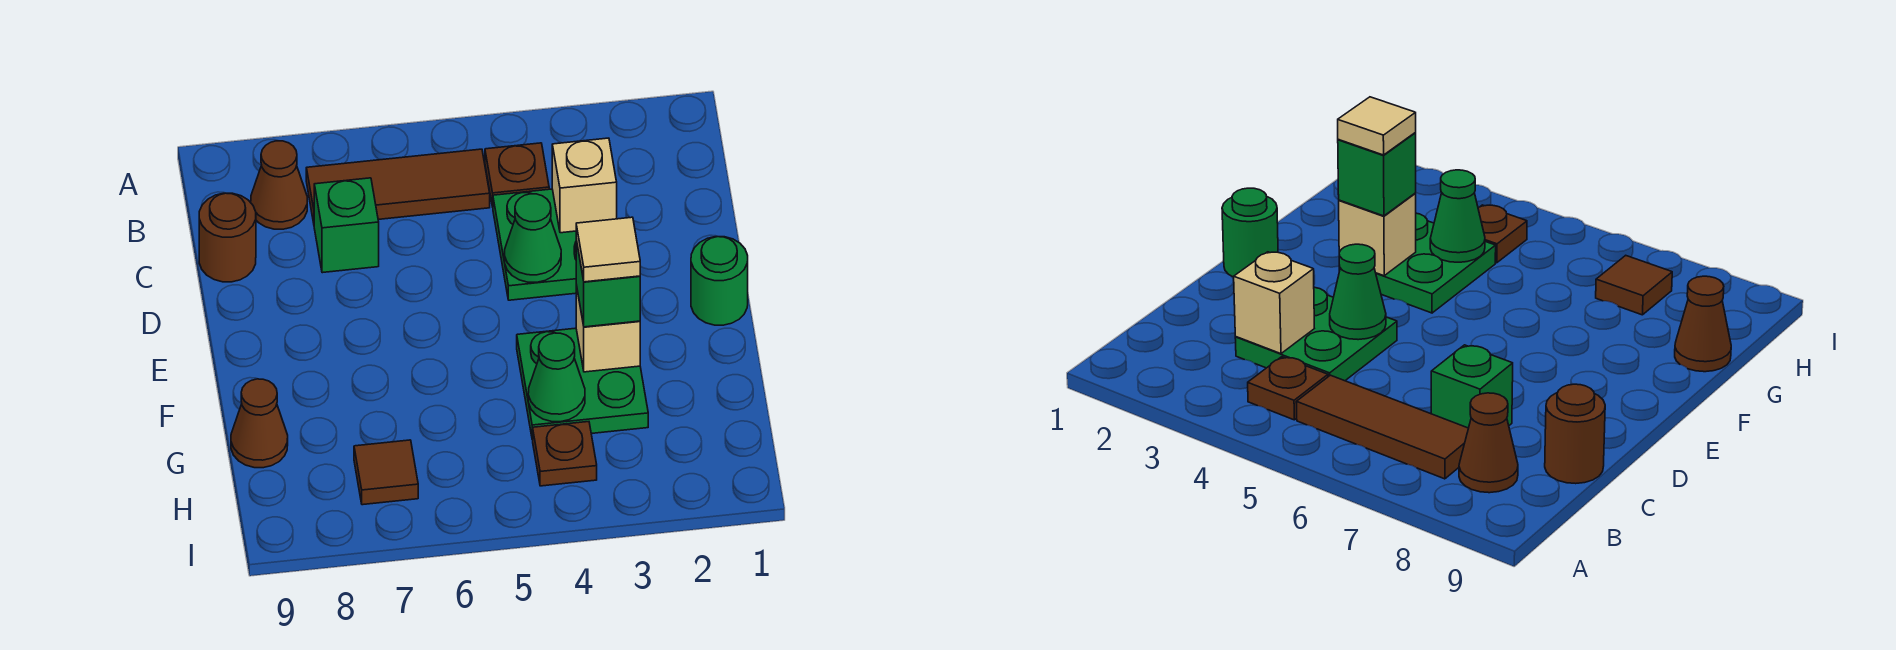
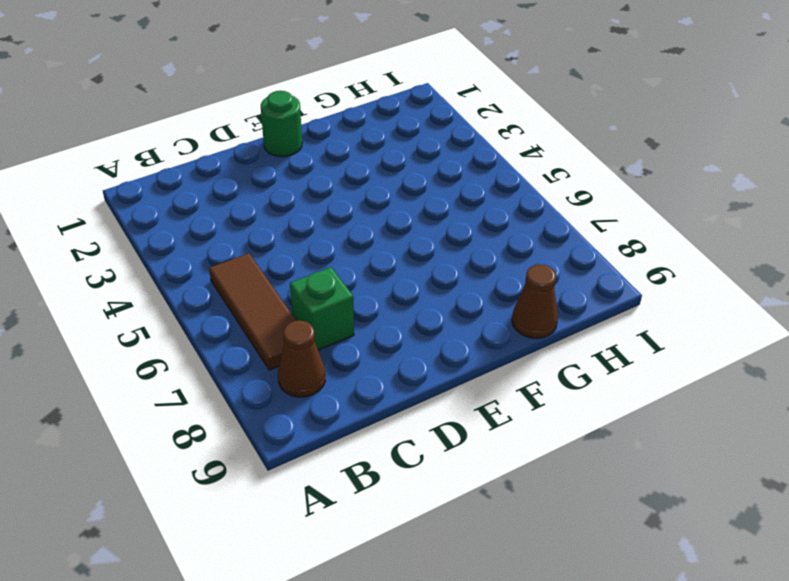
none -> brown 1x1 plate [485,143,549,207]
none -> green 2x2 plate [493,189,576,300]
none -> brown 1x1 round brick [199,193,256,282]

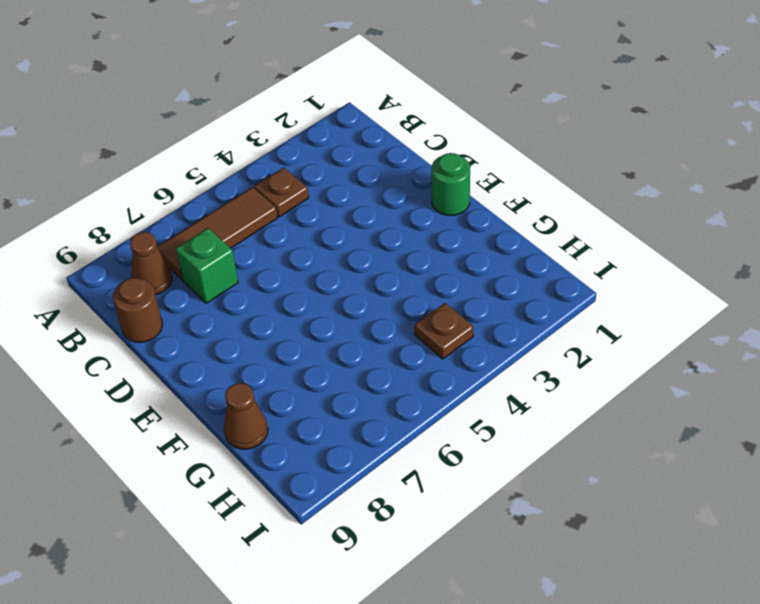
none -> green 2x2 plate [493,189,576,300]
none -> green 2x2 plate [517,328,648,439]
none -> brown 1x1 tile [354,440,418,505]

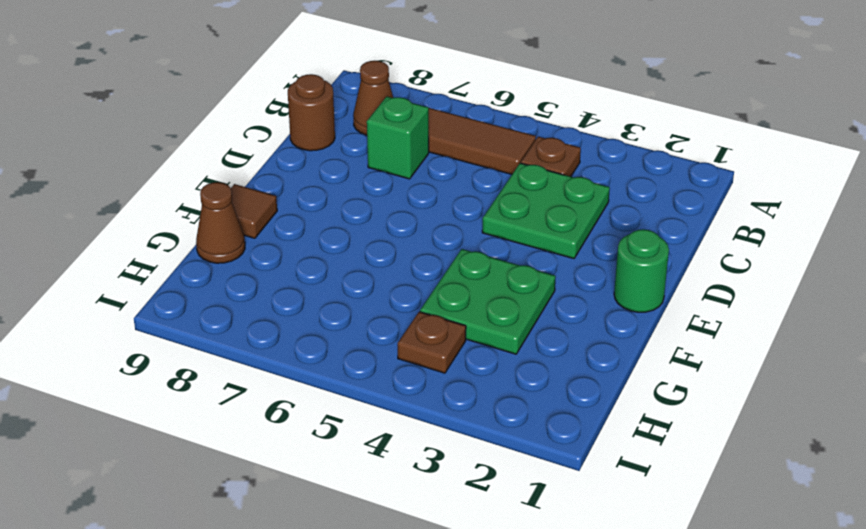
brown 1x1 tile [231,184,277,238] -> brown 1x1 tile moved to [354,440,418,505]
none -> tan 1x1 brick [552,138,617,233]
none -> green 1x1 cone [505,194,561,282]
none -> tan 1x1 brick [576,285,640,372]

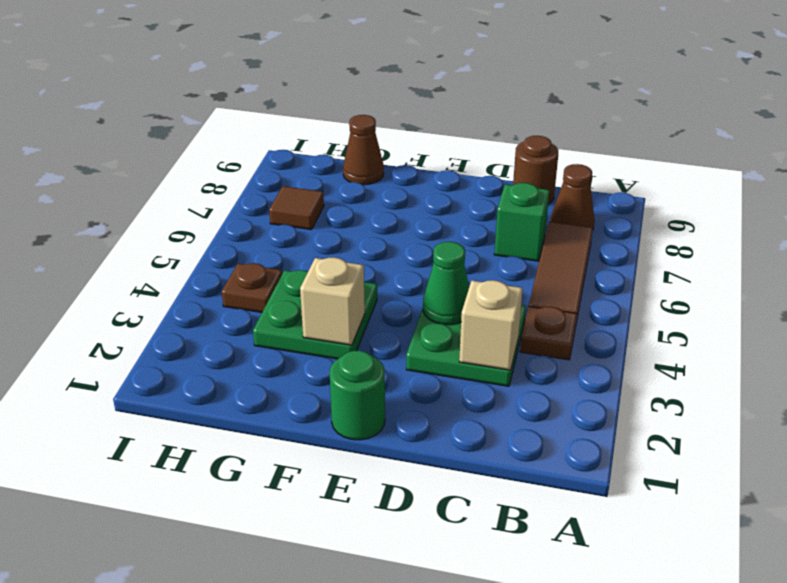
none -> green 1x1 cone [528,333,585,422]
none -> green 1x1 brick [576,240,640,327]
none -> tan 1x1 tile [576,217,640,282]

